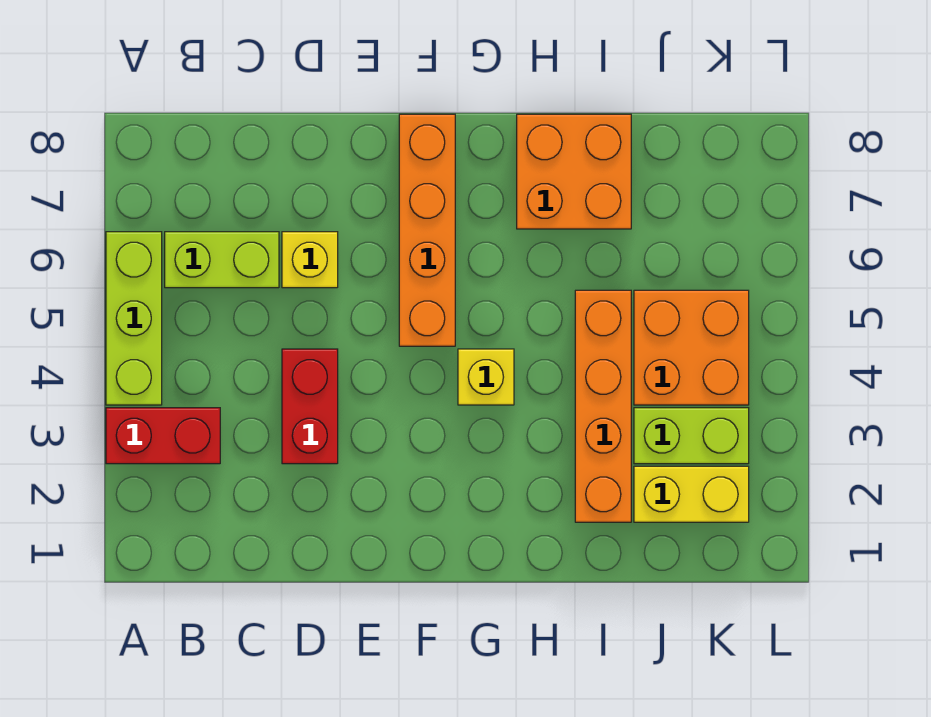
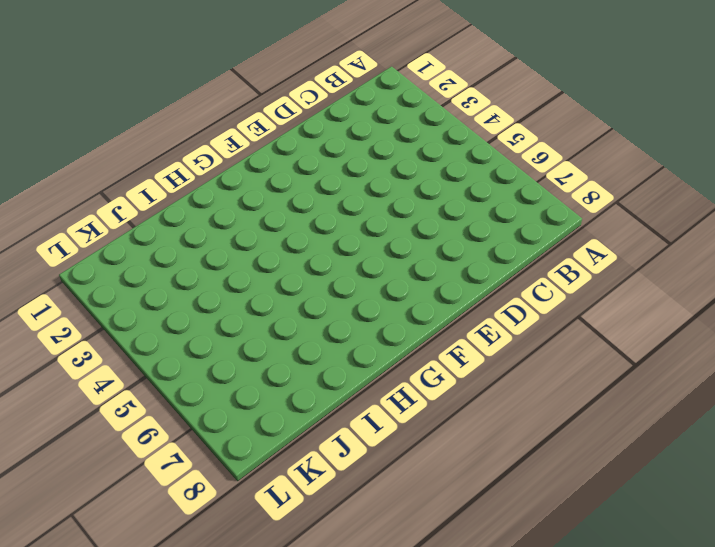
none -> red 1x2 brick [106,408,220,464]
none -> lime 1x3 brick [106,232,162,405]
none -> lime 1x2 brick [165,232,279,288]

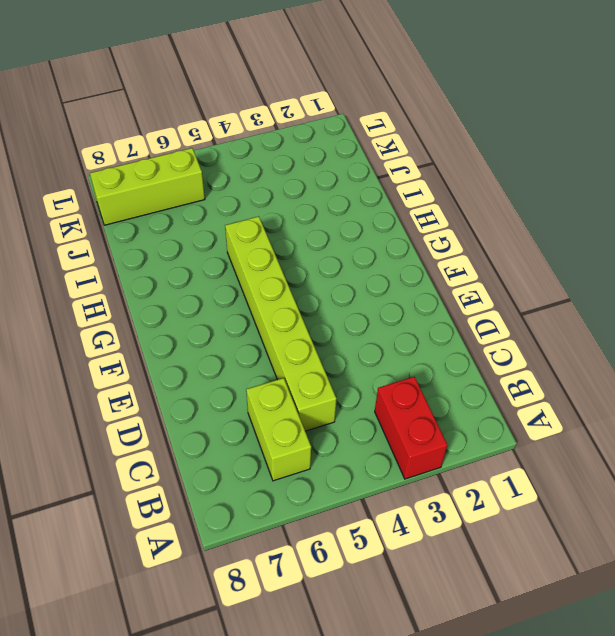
lime 1x6 brick [225,216,337,431] -> orange 1x4 brick [399,114,455,346]
lime 1x3 brick [90,148,205,225] -> lime 1x3 brick moved to [106,232,162,405]
none -> red 1x2 brick [282,349,338,464]
none -> yellow 1x1 brick [282,232,338,288]
none -> yellow 1x1 brick [458,349,514,405]

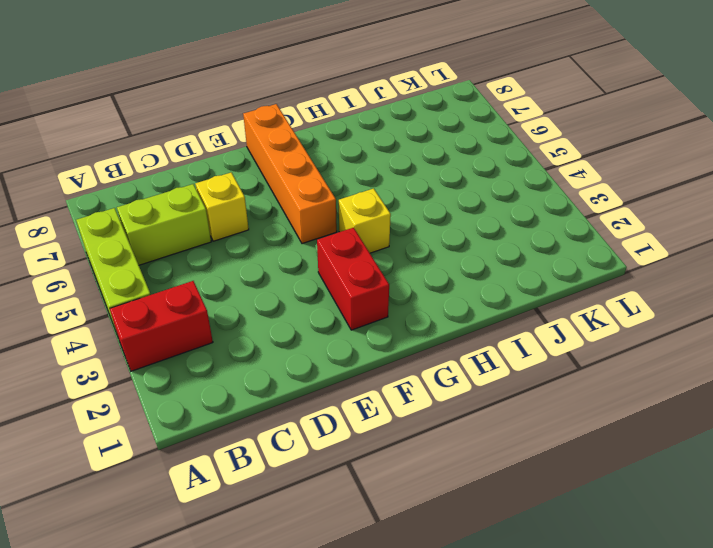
red 1x2 brick [317,228,389,330] -> red 1x2 brick moved to [282,349,338,464]
none -> orange 2x2 brick [517,114,631,229]
none -> orange 1x4 brick [575,290,631,522]
none -> yellow 1x2 brick [634,466,749,522]

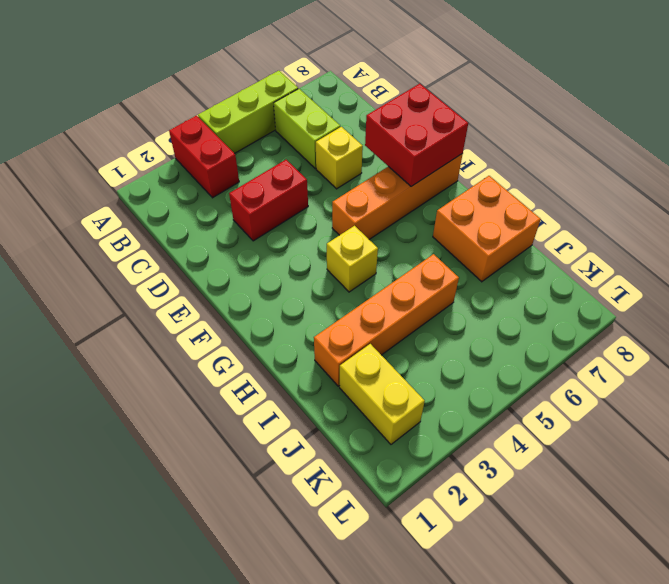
red 2x2 brick [365,84,468,187] -> none
none -> lime 1x2 brick [634,408,749,464]
none -> orange 2x2 brick [634,290,749,405]

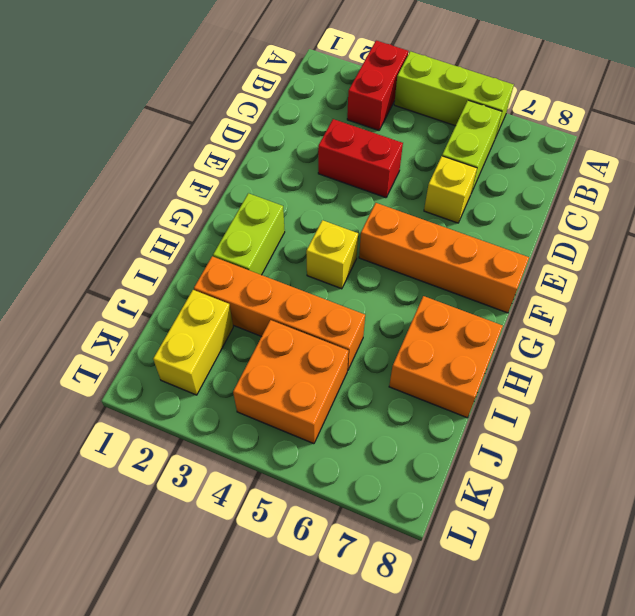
lime 1x2 brick [213,193,285,275] -> lime 1x2 brick moved to [634,408,749,464]

